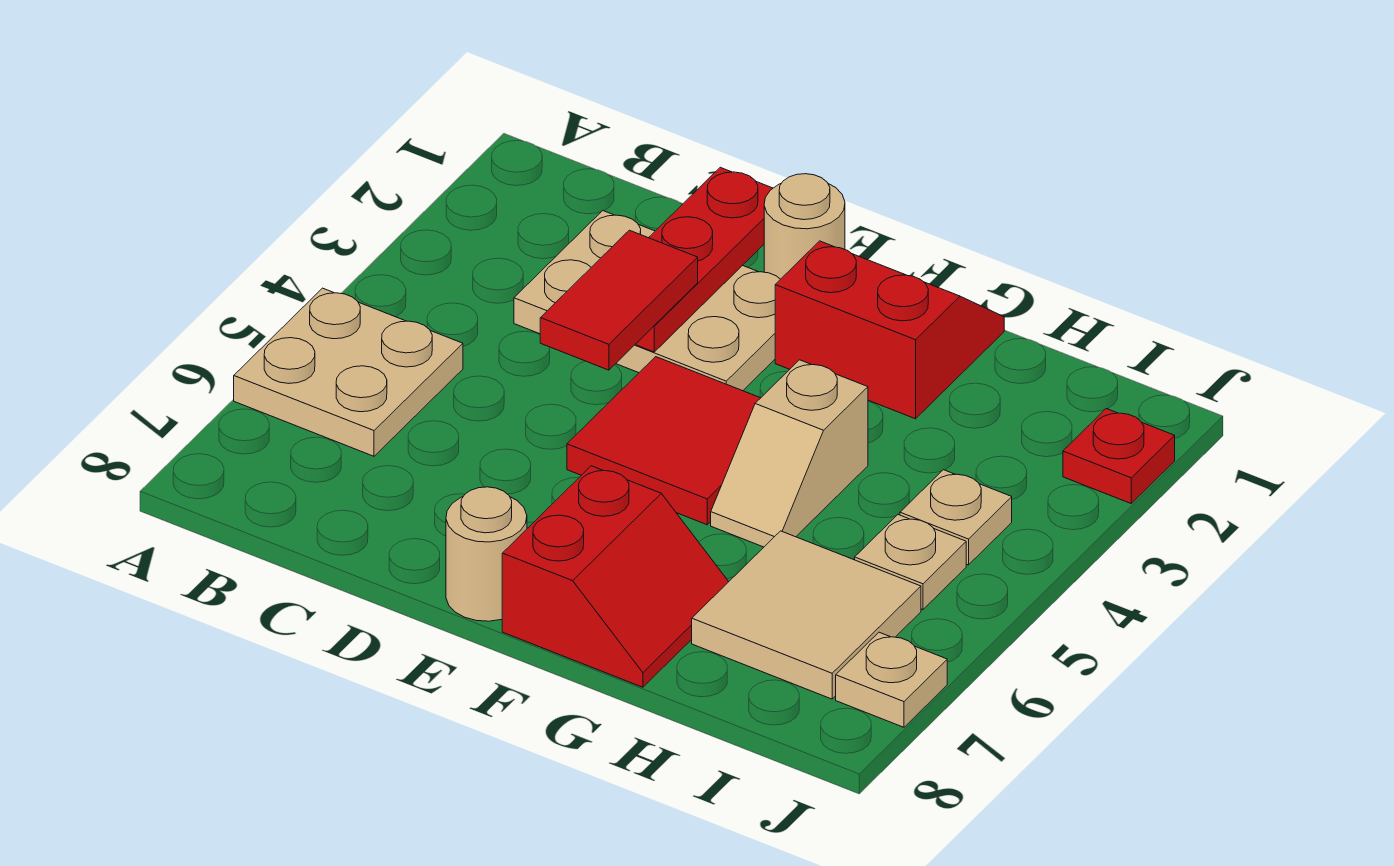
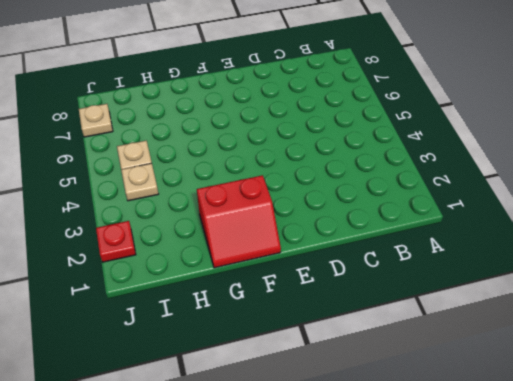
none -> tan 2x2 plate [234,288,463,456]
none -> tan 2x3 plate [514,211,780,391]
none -> tan 1x1 round brick [764,174,845,279]

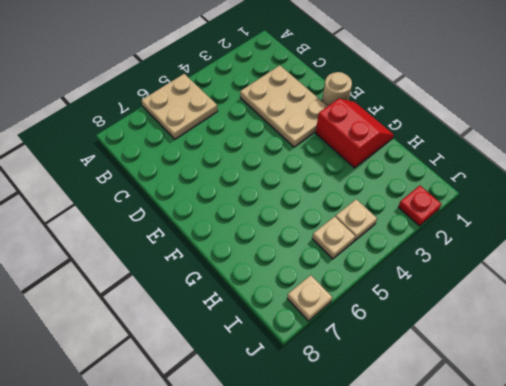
none -> red 2x2 tile [567,357,760,525]
none -> tan 1x1 round brick [446,487,527,621]
none -> red 2x2 slope [502,466,729,687]

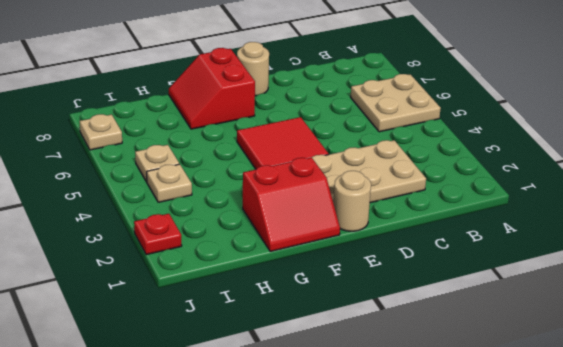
none -> tan 1x2 slope [711,360,868,547]
none -> tan 2x2 tile [692,531,921,699]
none -> red 1x3 plate [635,167,773,352]

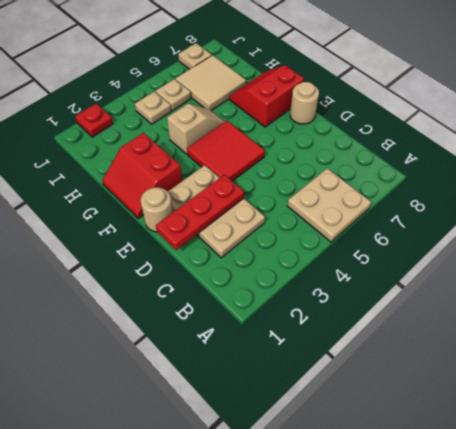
none -> red 1x2 tile [540,230,698,370]

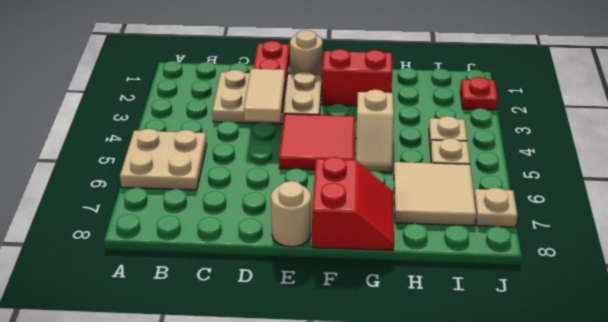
tan 1x2 tile [244,69,285,122] -> red 1x2 tile [540,230,698,370]

